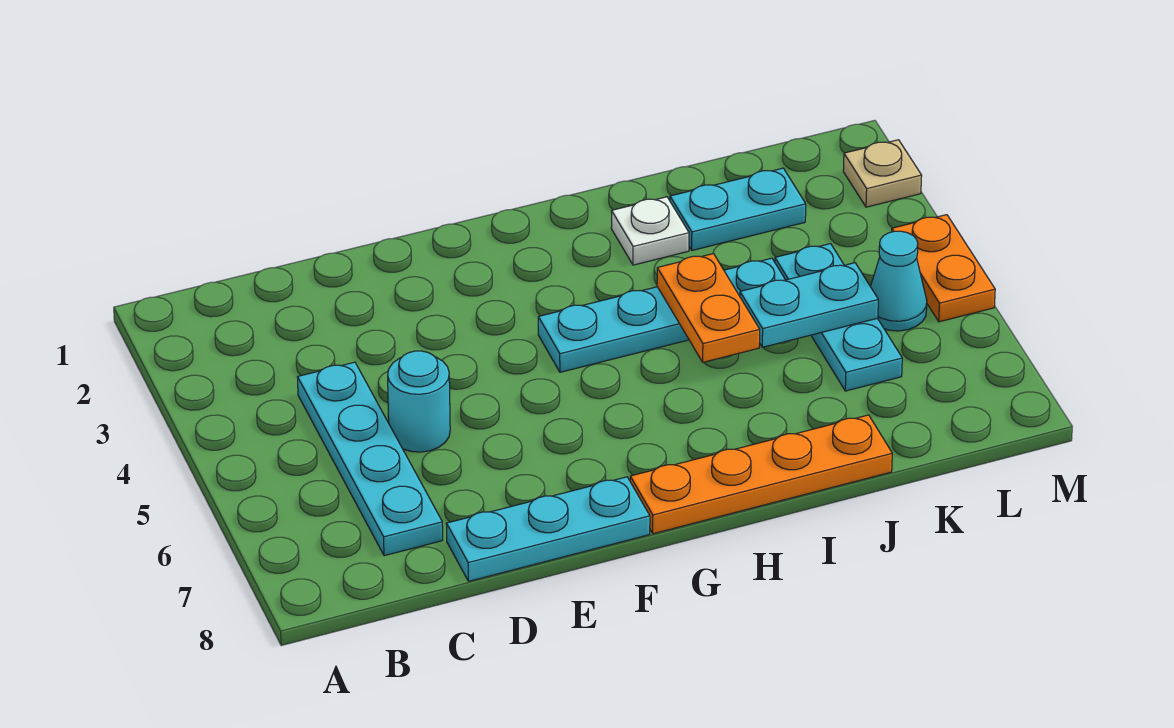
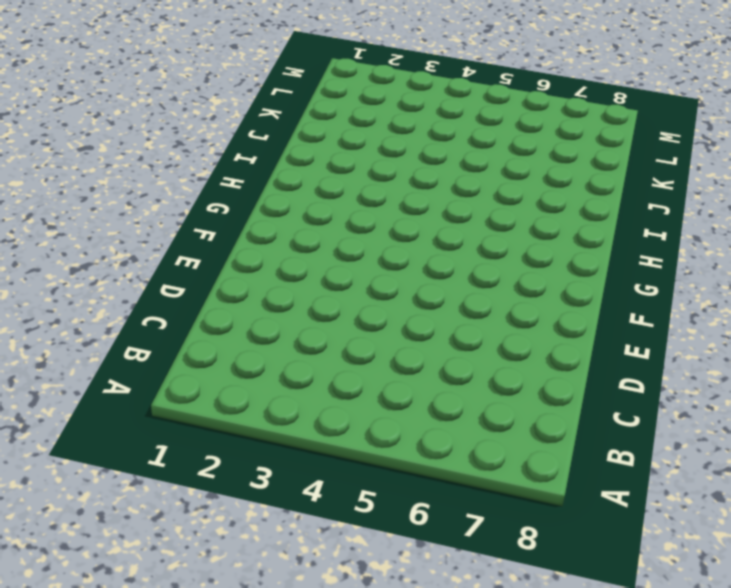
none -> cyan 1x4 plate [298,362,443,556]
none -> cyan 1x1 round brick [388,351,450,452]
none -> cyan 1x3 plate [446,477,650,581]

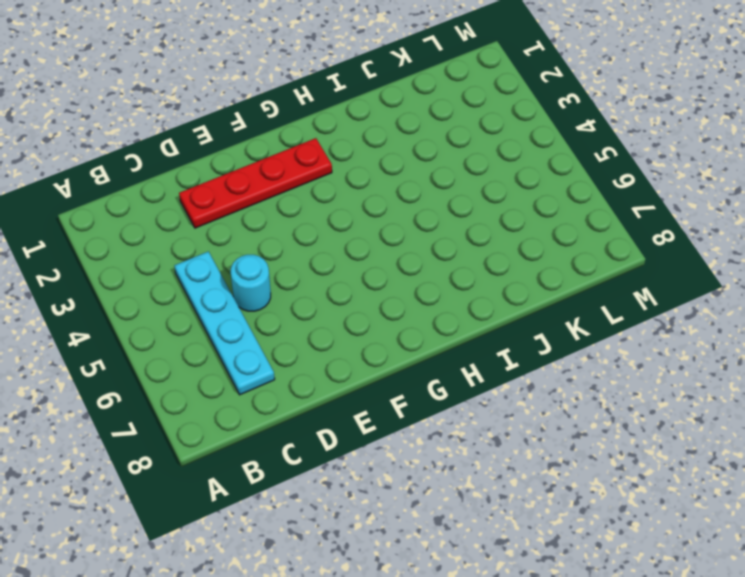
red 1x4 plate [179,138,332,228] -> none
none -> cyan 1x3 plate [446,477,650,581]
none -> cyan 1x4 plate [538,258,785,372]
none -> orange 1x4 plate [630,415,892,534]

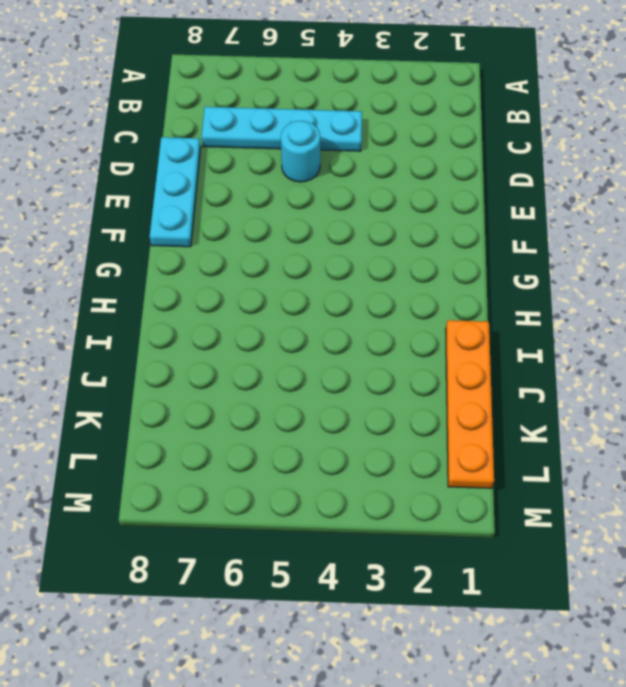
orange 1x4 plate [446,320,494,488] -> orange 1x4 plate moved to [630,415,892,534]
none -> cyan 1x4 plate [538,258,785,372]
none -> white 1x1 plate [611,197,689,265]
none -> cyan 1x2 plate [670,168,806,250]

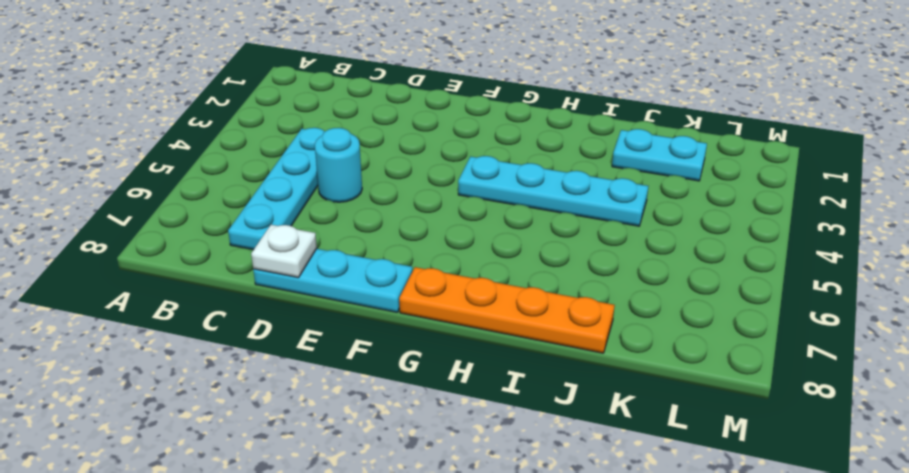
white 1x1 plate [251,225,317,278] -> white 1x1 plate moved to [611,197,689,265]
none -> cyan 1x3 plate [775,244,902,391]
none -> cyan 1x1 cone [870,231,927,331]
none -> tan 1x1 plate [843,140,922,207]

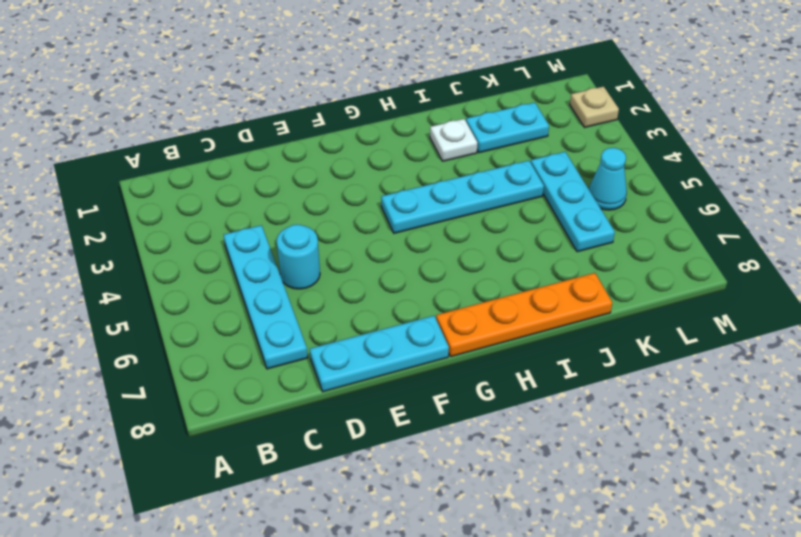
none -> orange 1x2 plate [892,215,995,322]
none -> orange 1x2 plate [657,254,760,362]
none -> cyan 1x2 plate [740,263,878,347]

